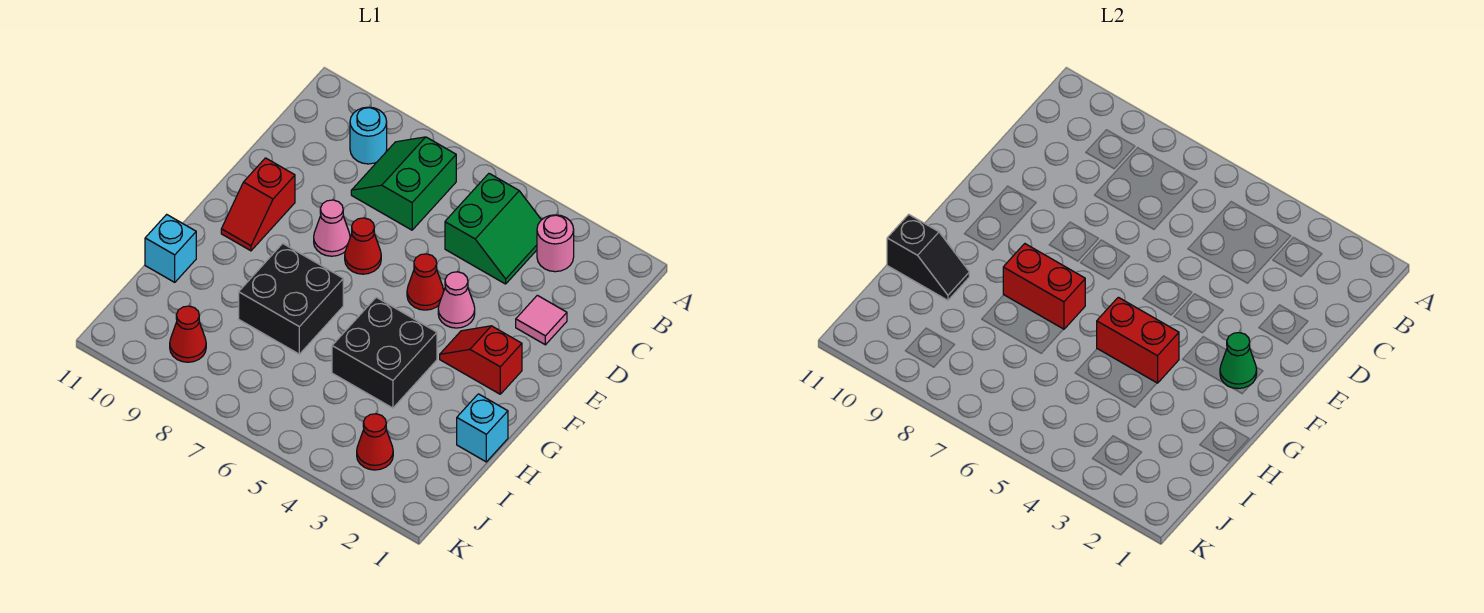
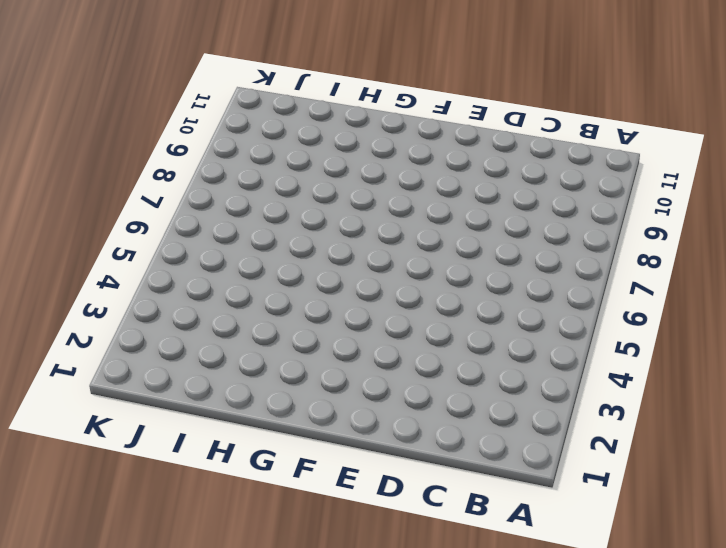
none -> pink 1x1 round brick [537,215,574,272]
none -> green 2x2 slope [445,174,541,284]
none -> green 2x2 slope [351,137,456,230]

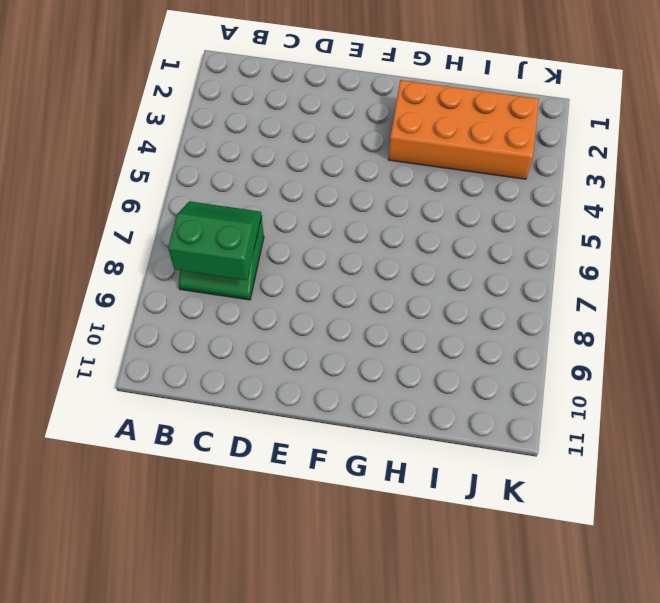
green 2x2 slope [168,201,262,280] -> green 2x2 slope moved to [445,174,541,284]
orange 2x4 brick [388,80,539,179] -> red 1x1 cone [357,414,393,470]
none -> pink 1x1 round brick [537,215,574,272]
none -> cyan 1x1 round brick [350,107,387,164]
none -> pink 1x1 tile [516,295,567,345]

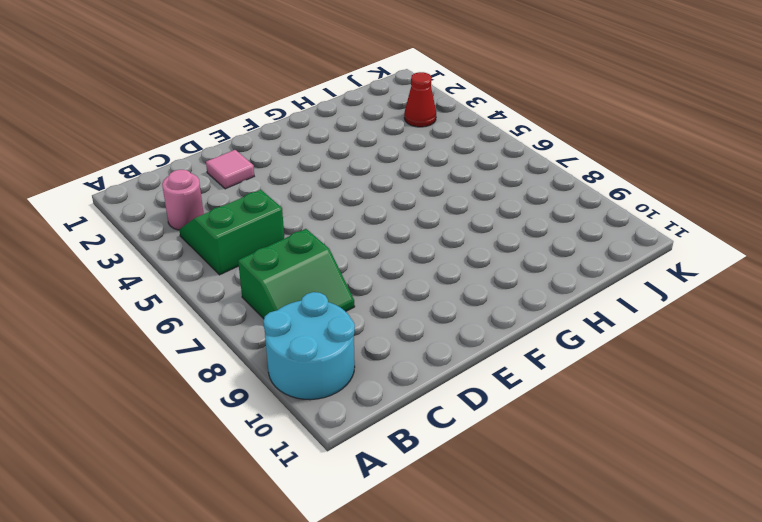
cyan 2x2 round brick [263,292,355,400] -> cyan 1x1 round brick [350,107,387,164]
none -> pink 1x1 cone [438,272,475,328]
none -> red 1x1 cone [407,254,444,310]
none -> red 1x1 cone [345,218,381,274]

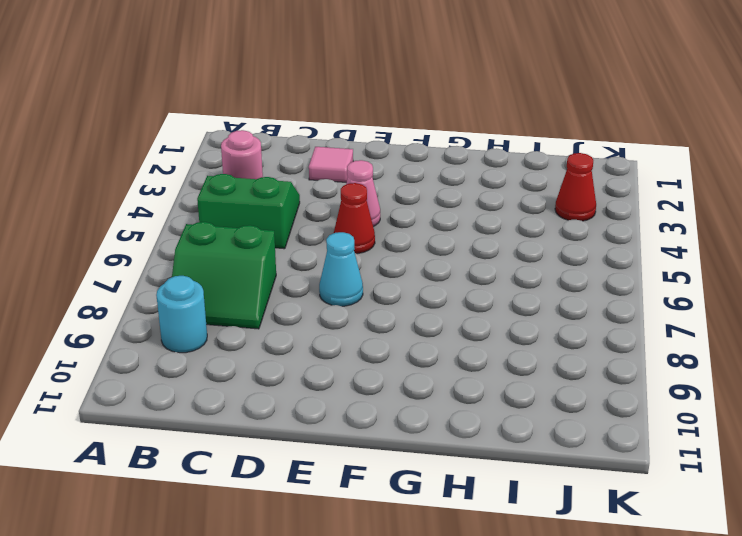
cyan 1x1 cone [319,232,363,306] -> red 1x1 cone [345,218,381,274]
none -> pink 1x1 cone [314,200,350,256]
none -> red 1x2 slope [221,158,295,251]
none -> red 1x2 slope [440,326,522,394]

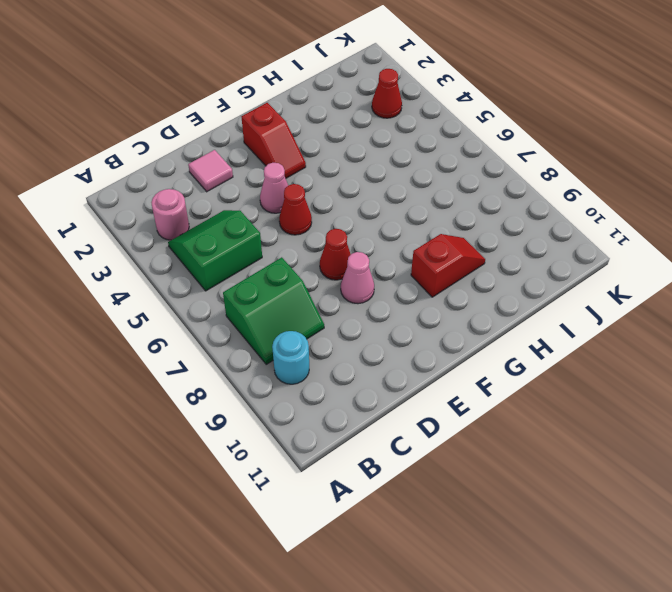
red 1x2 slope [411,234,485,297] -> red 1x2 slope moved to [221,158,295,251]
none -> black 2x2 brick [332,297,437,408]
none -> black 2x2 brick [239,244,343,354]
none -> cyan 1x1 brick [457,394,508,462]

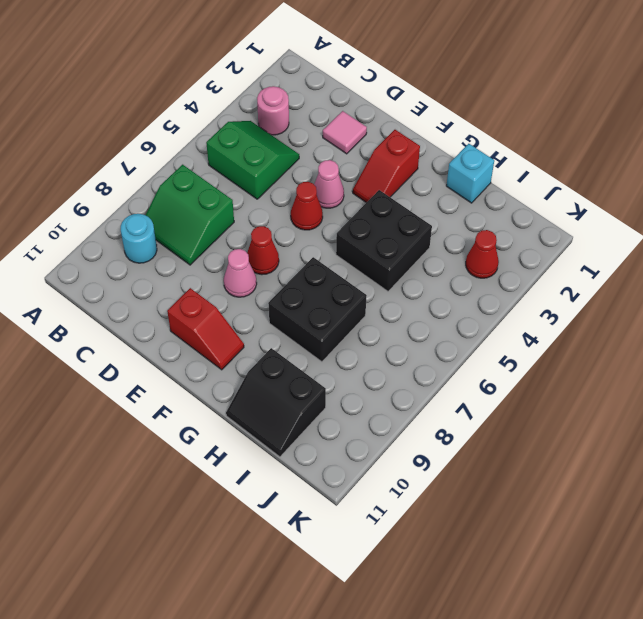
black 2x2 slope [226,348,326,457] -> cyan 1x1 brick [145,214,196,282]
none -> red 1x1 cone [170,306,206,362]
none -> green 1x1 cone [1220,333,1257,389]
none -> red 1x2 brick [1097,297,1179,383]

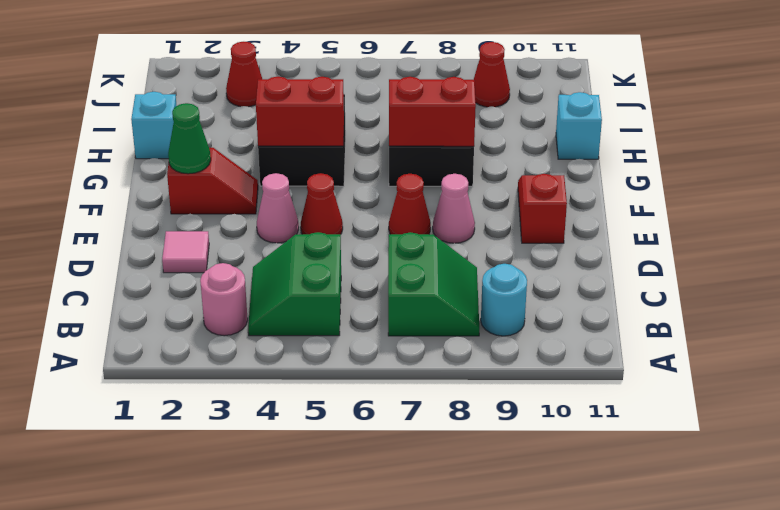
none -> black 1x2 slope [887,214,969,300]

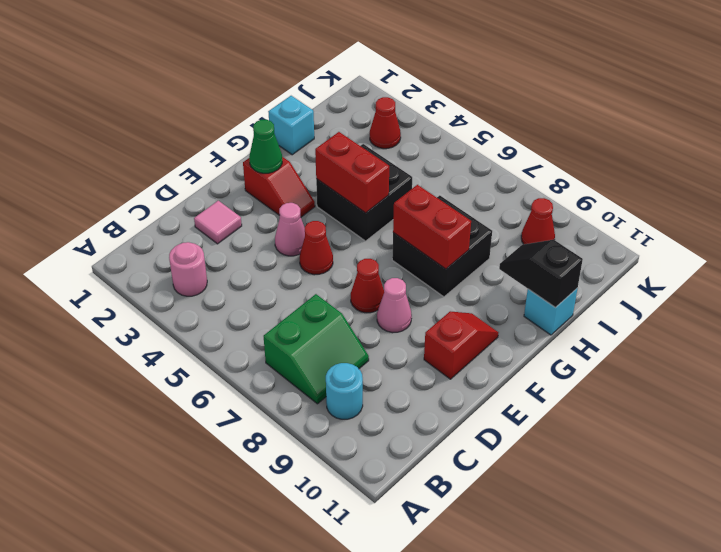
none -> green 2x2 slope [445,174,541,284]

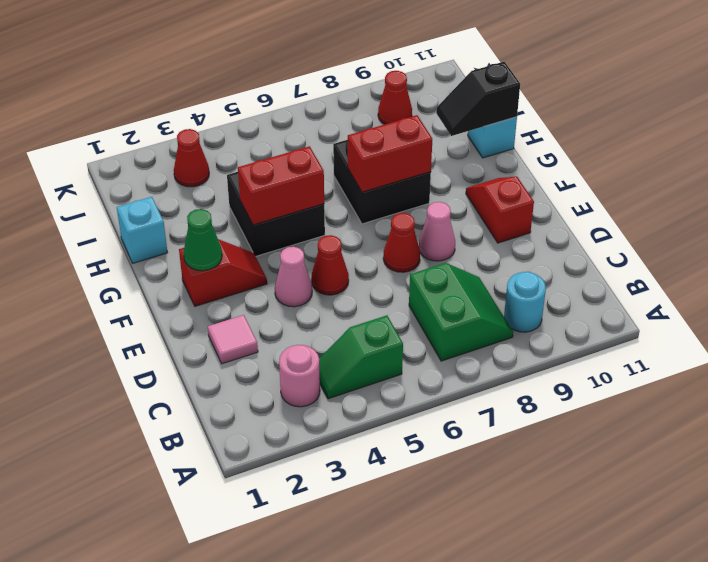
green 1x2 slope [319,315,403,399] -> green 2x2 slope [445,174,541,284]

